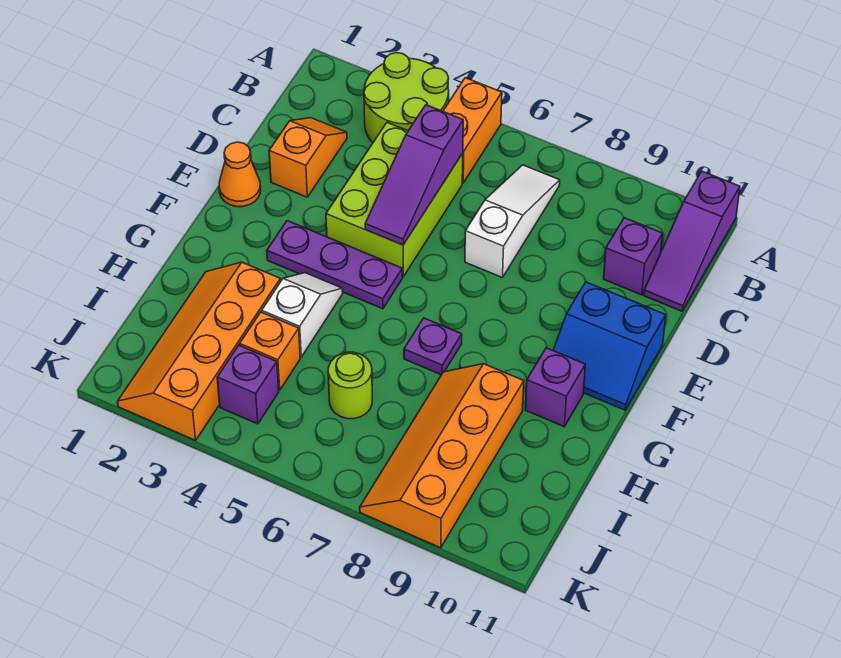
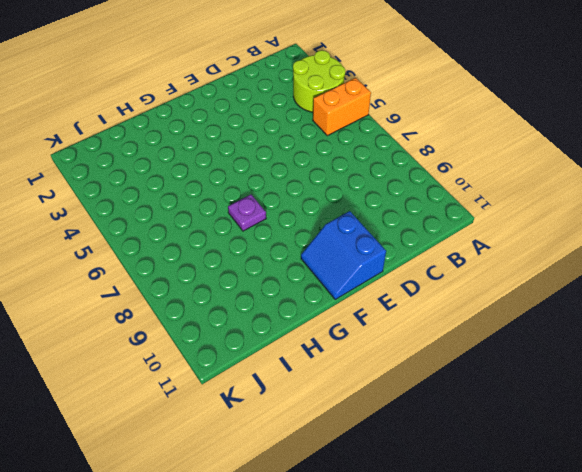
none -> purple 1x3 slope [644,171,740,311]
none -> white 1x3 slope [465,165,560,278]
none -> orange 1x2 slope [269,118,347,197]

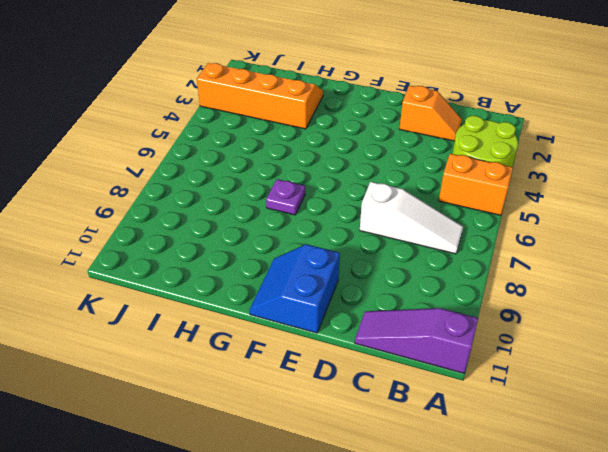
none -> lime 2x3 brick [326,123,463,277]
none -> purple 1x1 brick [604,218,663,295]
none -> orange 1x1 cone [219,142,261,207]

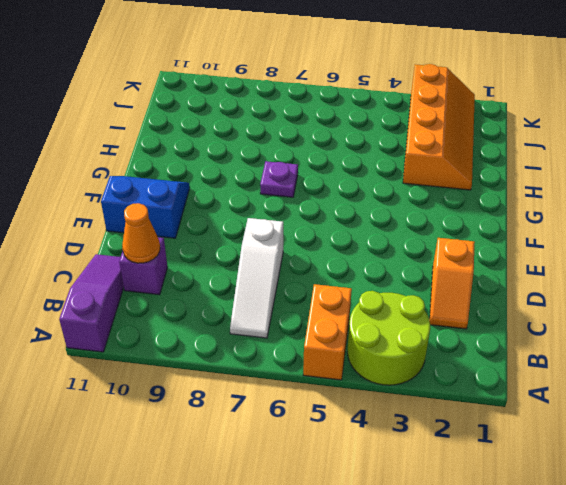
orange 1x1 cone [122,203,160,263] -> orange 1x1 cone moved to [219,142,261,207]
none -> lime 2x3 brick [326,123,463,277]
none -> purple 1x3 plate [267,221,402,309]
none -> white 1x2 slope [262,273,343,357]

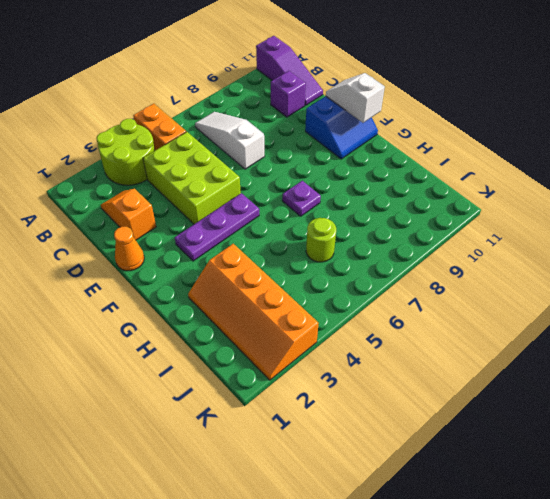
white 1x2 slope [326,73,385,123] -> white 1x2 slope moved to [262,273,343,357]
none -> purple 1x1 brick [525,348,585,427]
none -> orange 2x4 slope [360,364,524,548]
none -> orange 1x1 brick [240,312,300,390]

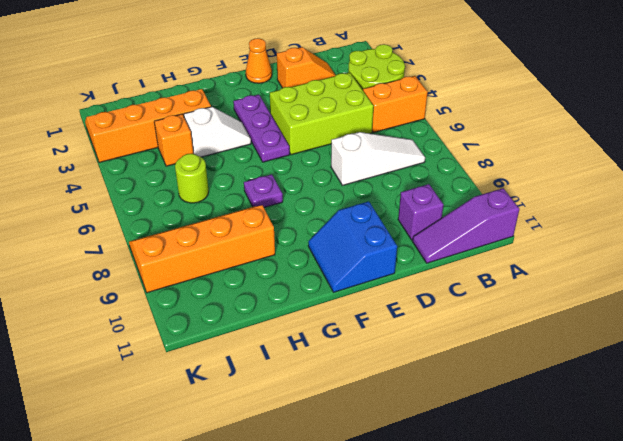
none -> purple 1x1 brick [525,348,585,427]
none -> purple 1x1 brick [217,345,279,424]
none -> purple 1x3 slope [365,105,463,245]

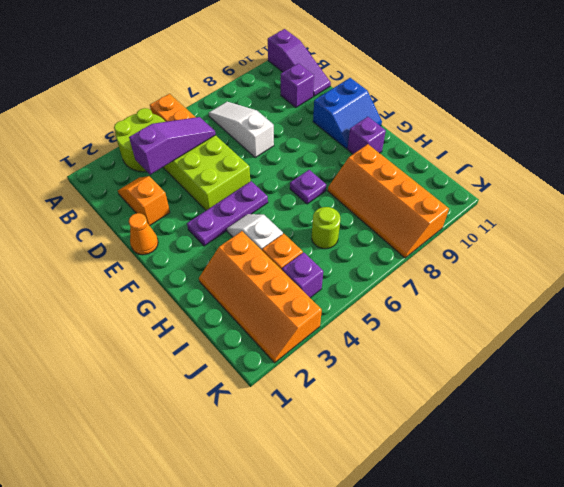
purple 1x3 slope [129,117,215,175] -> purple 1x3 slope turned to [365,105,463,245]

